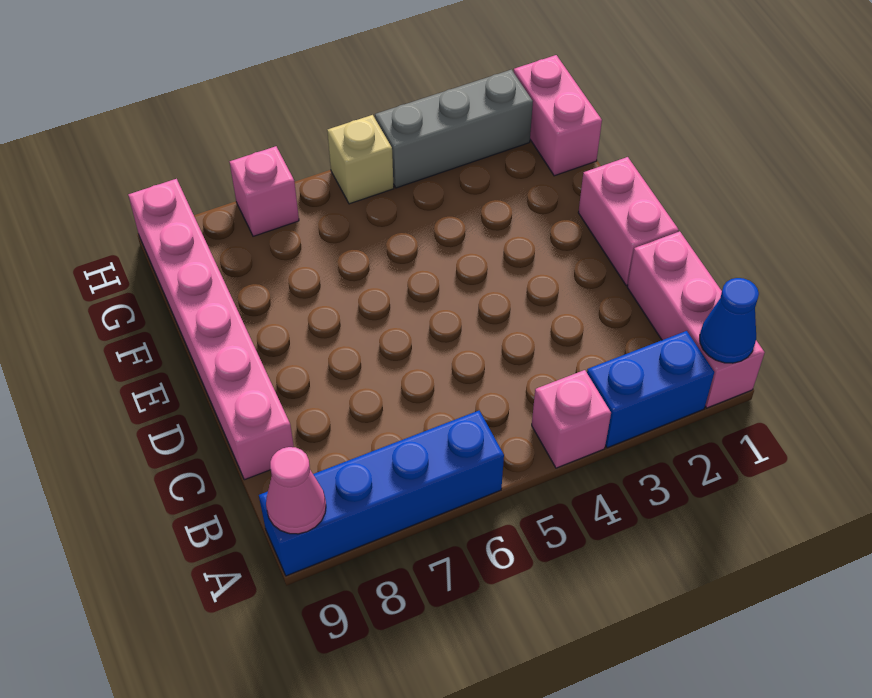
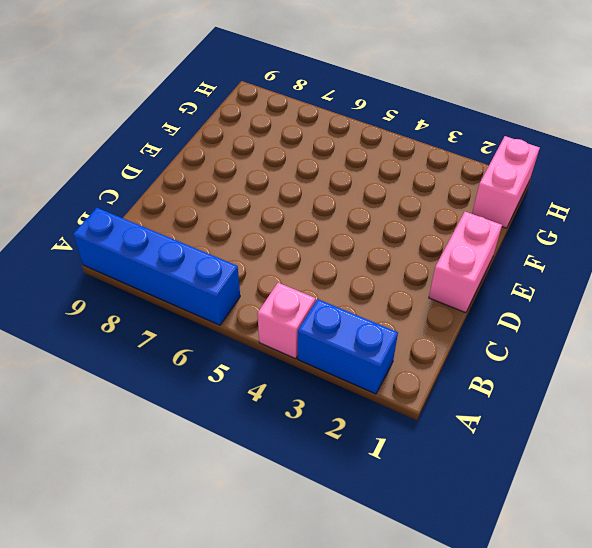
none -> pink 1x3 brick [627,231,765,408]
none -> pink 1x6 brick [128,179,294,480]
none -> grey 1x3 brick [375,70,533,188]

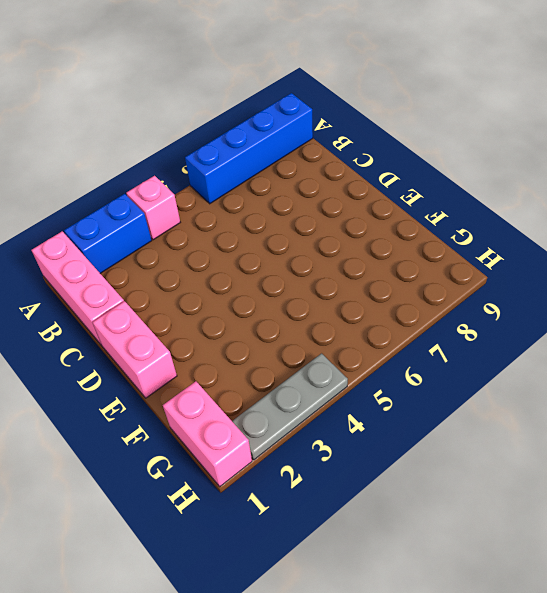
grey 1x3 plate [232,353,348,460] -> grey 1x3 brick [375,70,533,188]
none -> pink 1x6 brick [128,179,294,480]
none -> tan 1x1 brick [327,115,394,204]
none -> pink 1x1 brick [230,146,299,236]

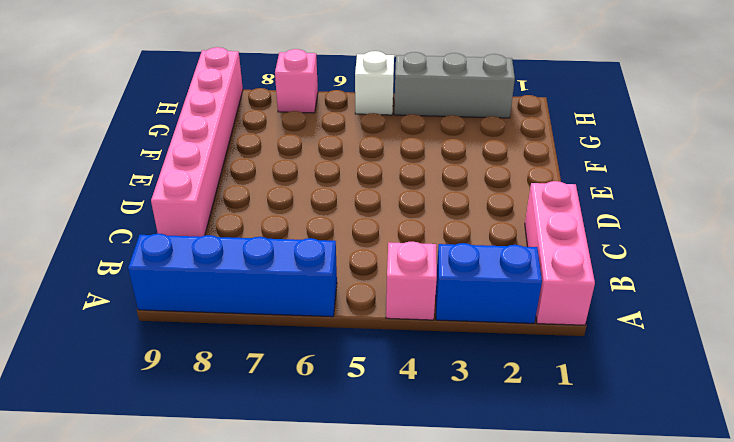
white 1x1 brick [355,51,394,115] -> tan 1x1 brick [327,115,394,204]
none -> pink 1x2 brick [578,157,679,285]
none -> pink 1x2 brick [514,55,602,176]
none -> blue 1x1 cone [700,278,759,363]

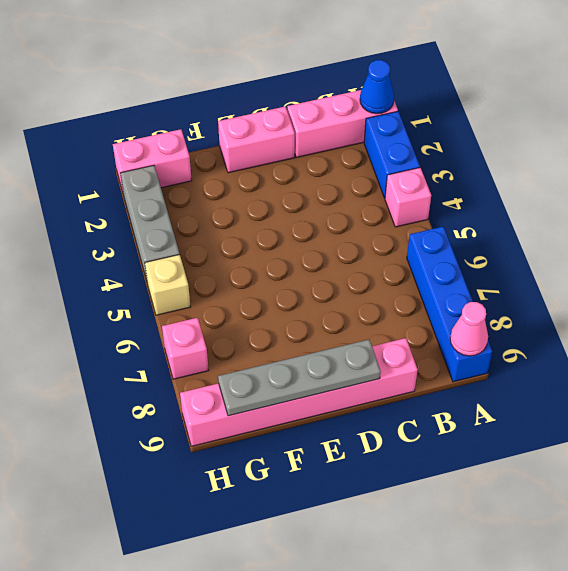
grey 1x4 plate [218,340,381,416] -> none

